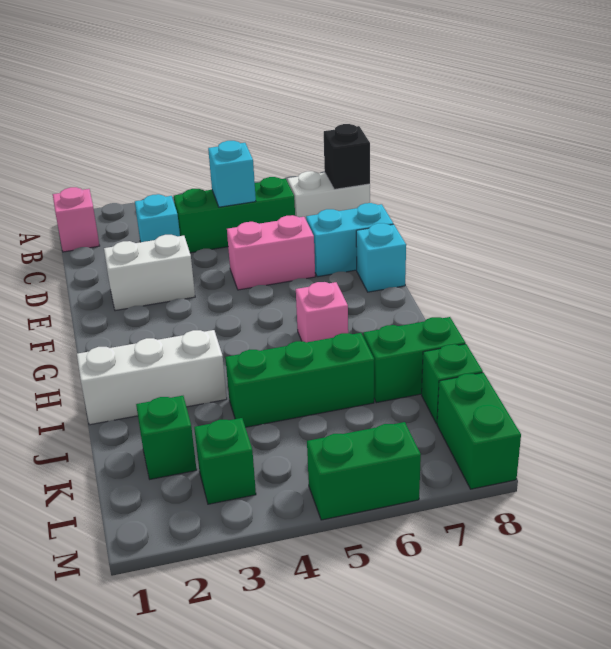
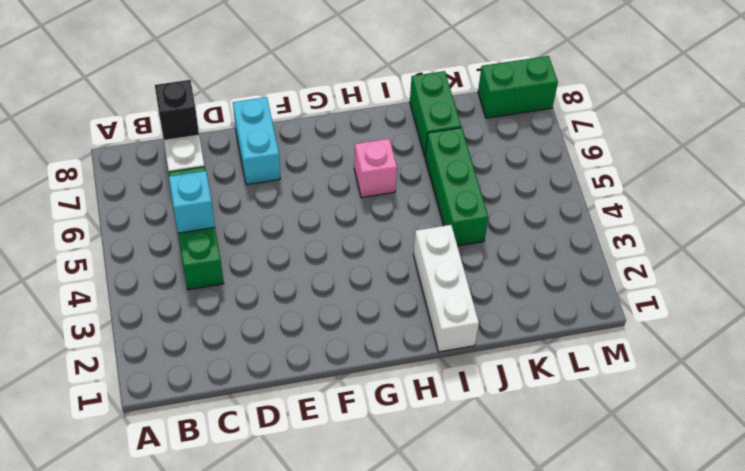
none -> pink 1x1 brick [53,187,100,252]
none -> cyan 1x1 brick [135,194,180,242]
none -> white 1x2 brick [104,235,195,311]

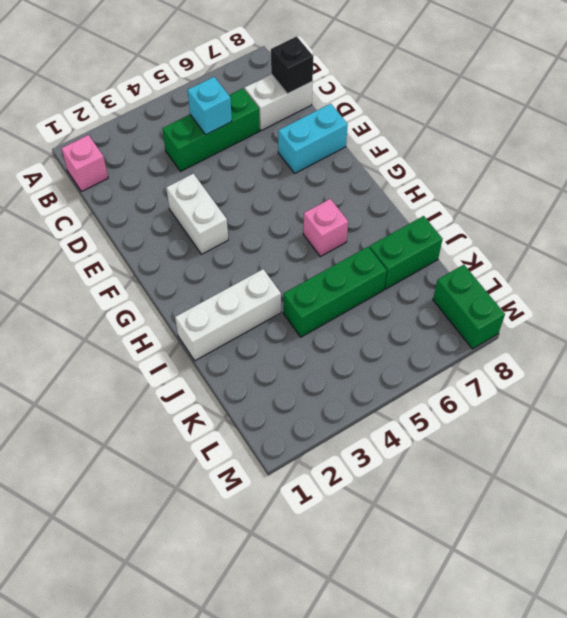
white 1x2 brick [166,174,228,254] -> white 1x2 brick turned to [104,235,195,311]
none -> cyan 1x1 brick [135,194,180,242]
none -> pink 1x2 brick [227,215,315,290]
none -> cyan 1x1 brick [356,223,406,292]

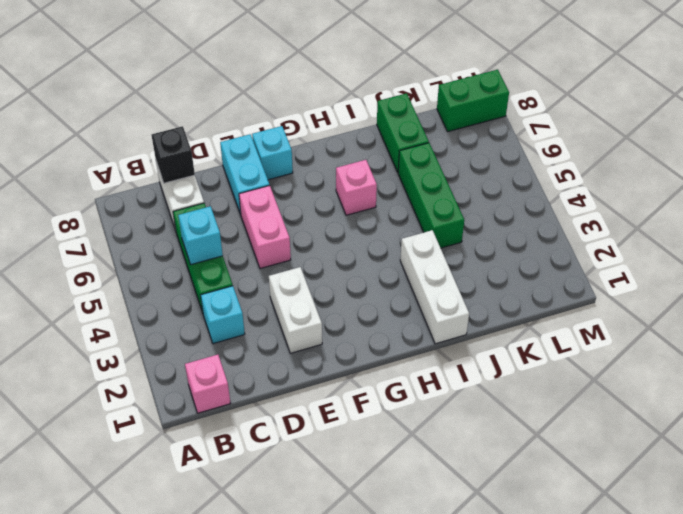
none -> green 1x1 brick [136,396,197,479]
none -> green 1x1 brick [422,344,483,424]
none -> green 1x1 brick [194,418,256,504]

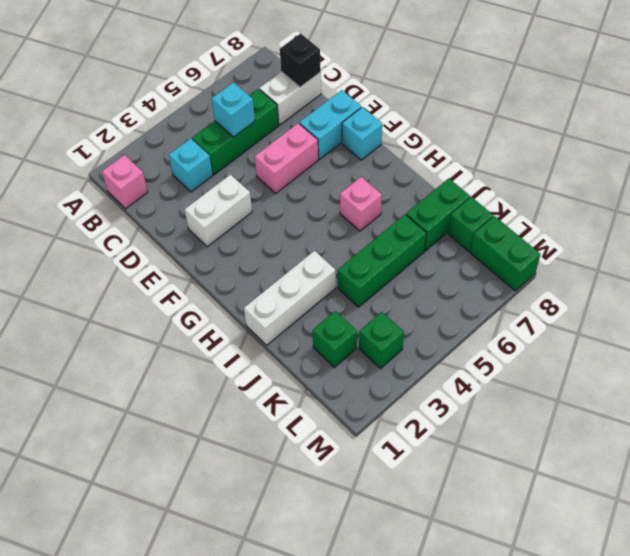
none -> green 1x2 brick [307,422,421,520]

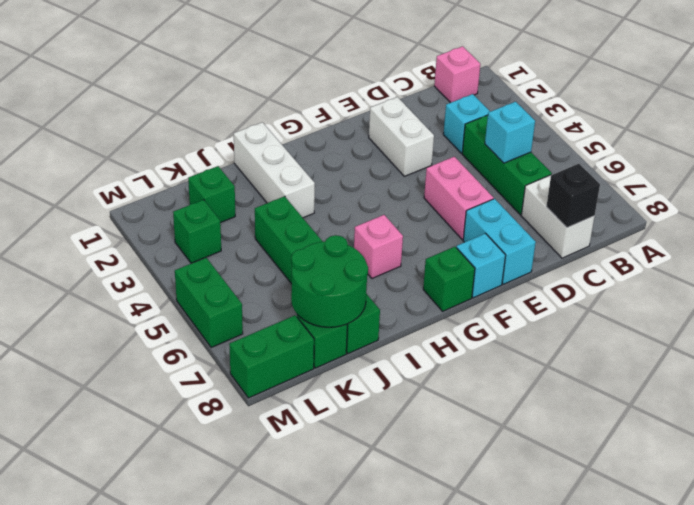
green 1x1 brick [423,247,475,311] -> none
green 2x2 round brick [291,235,368,327] -> none

